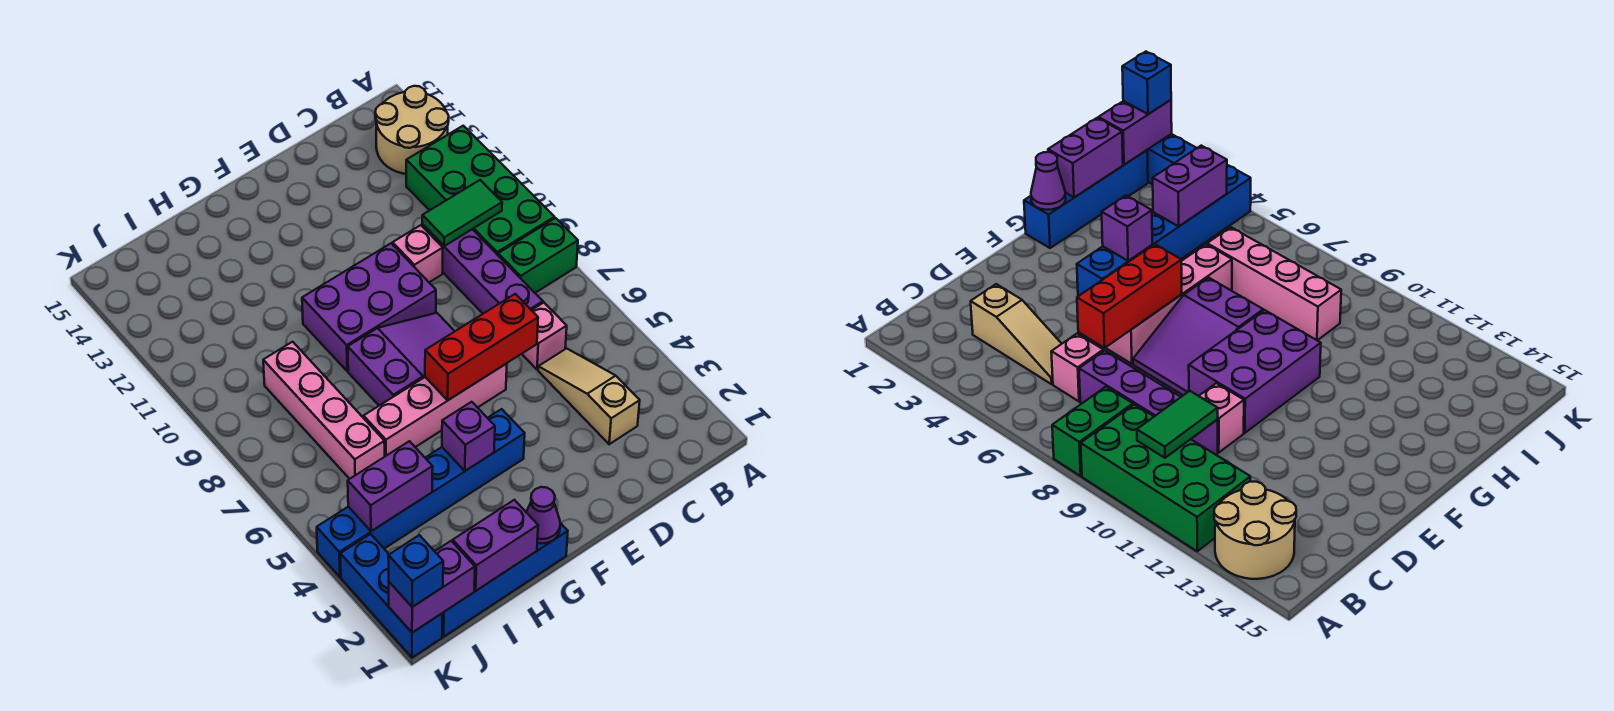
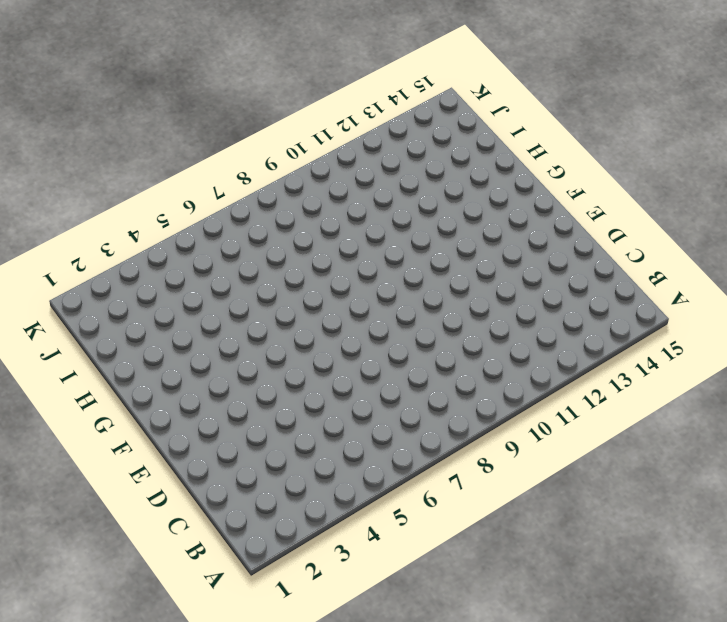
none -> green 1x2 brick [498,218,578,293]
none -> green 2x4 brick [406,126,554,255]
none -> tan 2x2 round brick [375,86,449,174]

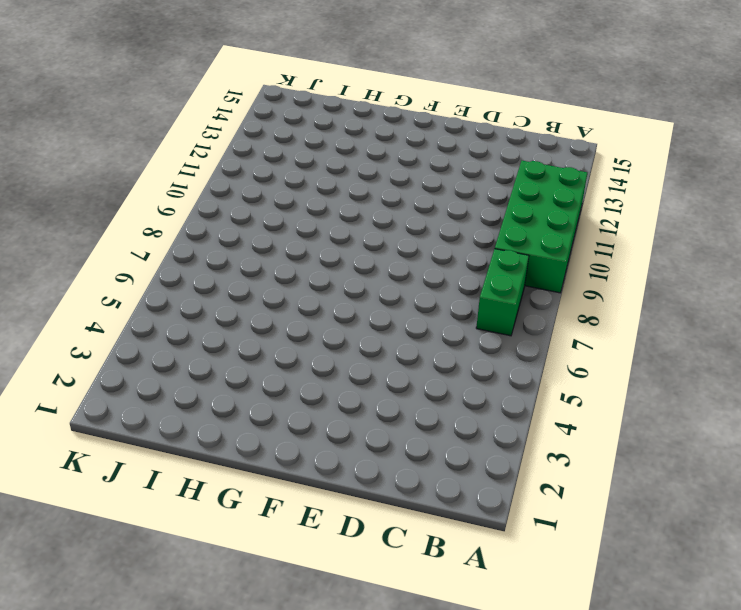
green 1x2 brick [476,249,529,336] -> green 1x2 brick turned to [498,218,578,293]
none -> tan 2x2 round brick [375,86,449,174]
none -> tan 1x3 slope [538,348,640,444]
none -> pink 1x1 brick [522,303,567,370]

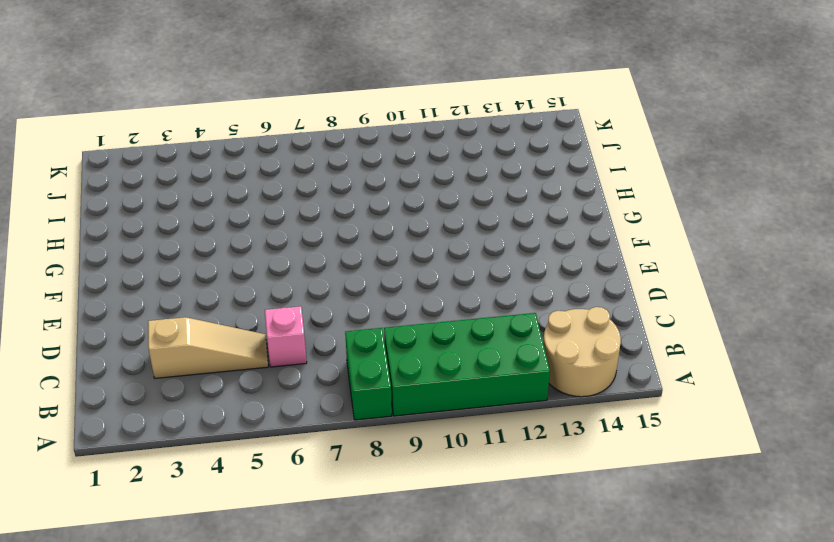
none -> purple 1x4 brick [422,224,543,314]
none -> pink 1x1 brick [393,225,443,282]
none -> pink 1x4 brick [364,363,507,456]

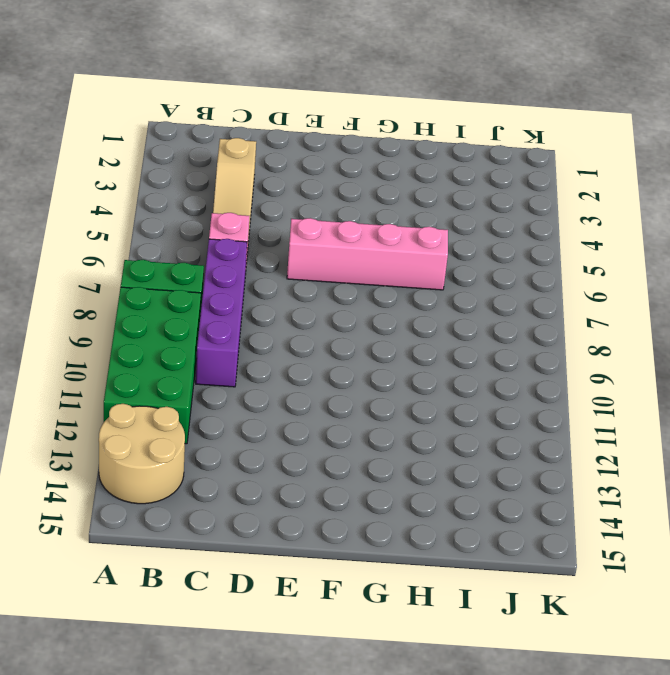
none -> pink 1x1 brick [393,225,443,282]
none -> purple 2x3 slope [348,313,455,406]
none -> purple 2x3 brick [302,243,436,371]

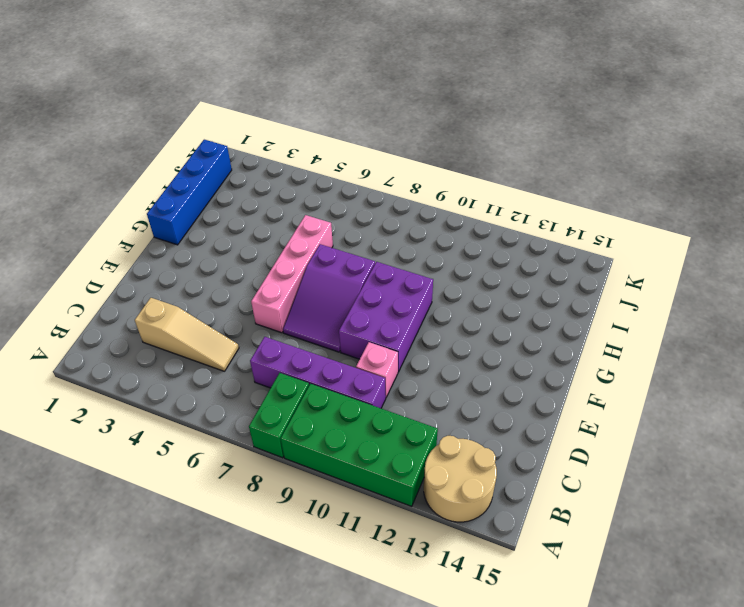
none -> pink 1x1 brick [522,303,567,370]
none -> blue 1x6 brick [317,409,525,577]
none -> pink 1x4 brick [263,342,385,479]

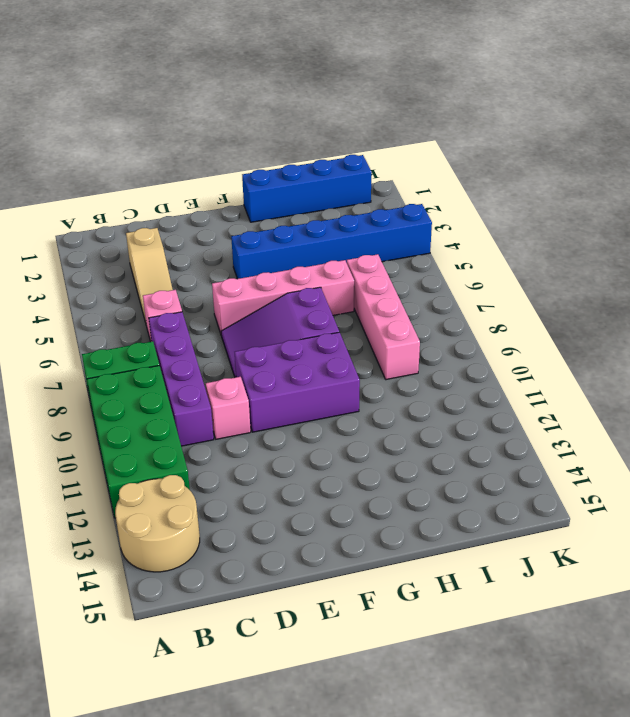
none -> blue 1x3 brick [340,534,443,658]
none -> green 1x2 tile [422,180,502,246]
none -> red 1x3 brick [425,294,538,400]

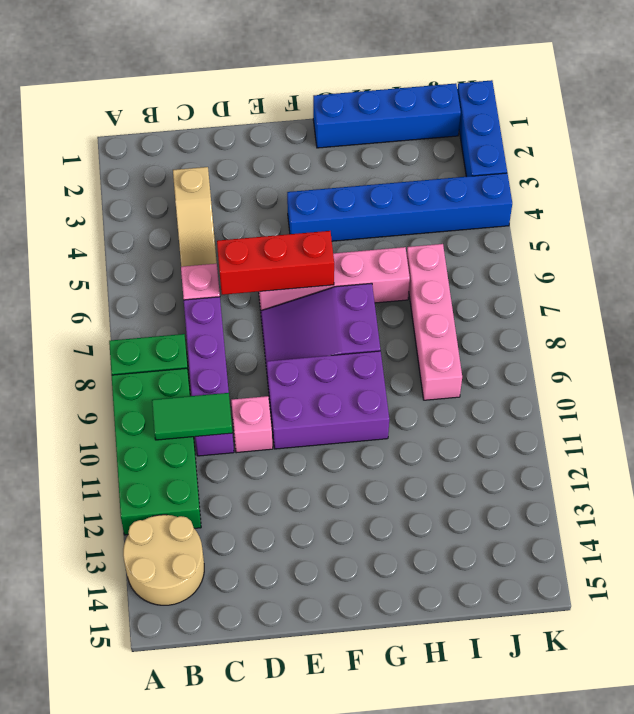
none -> purple 1x1 cone [526,487,560,543]
none -> purple 1x1 brick [442,402,495,471]
none -> purple 1x2 brick [453,500,538,591]

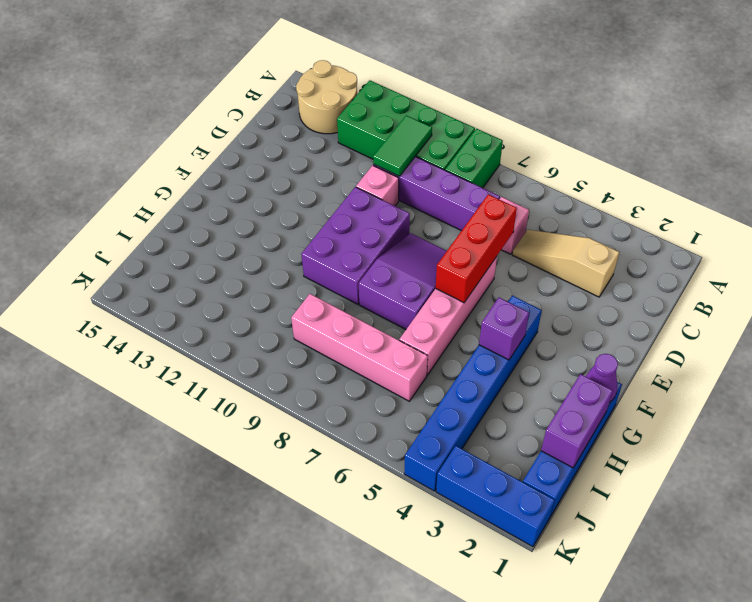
none -> purple 1x2 brick [348,441,433,531]
none -> purple 1x2 brick [389,541,475,633]
none -> blue 1x1 brick [388,535,443,607]

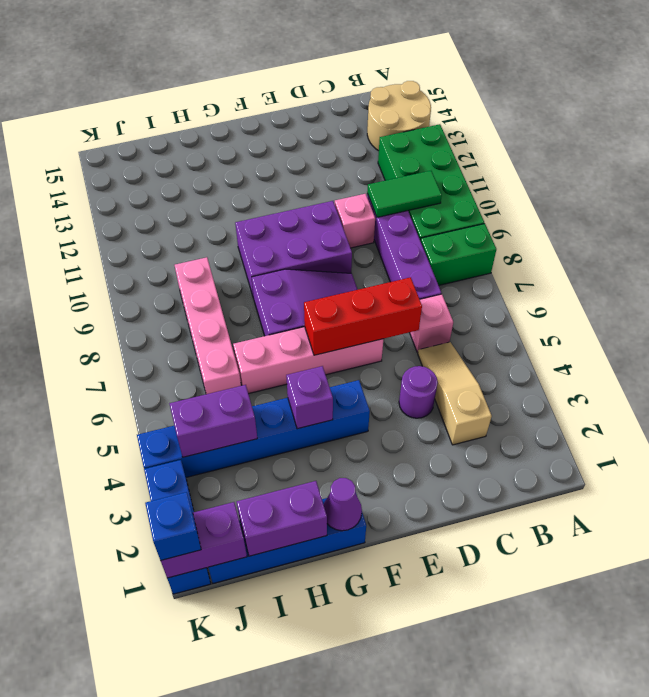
purple 1x1 round brick [399,366,438,418] -> none

